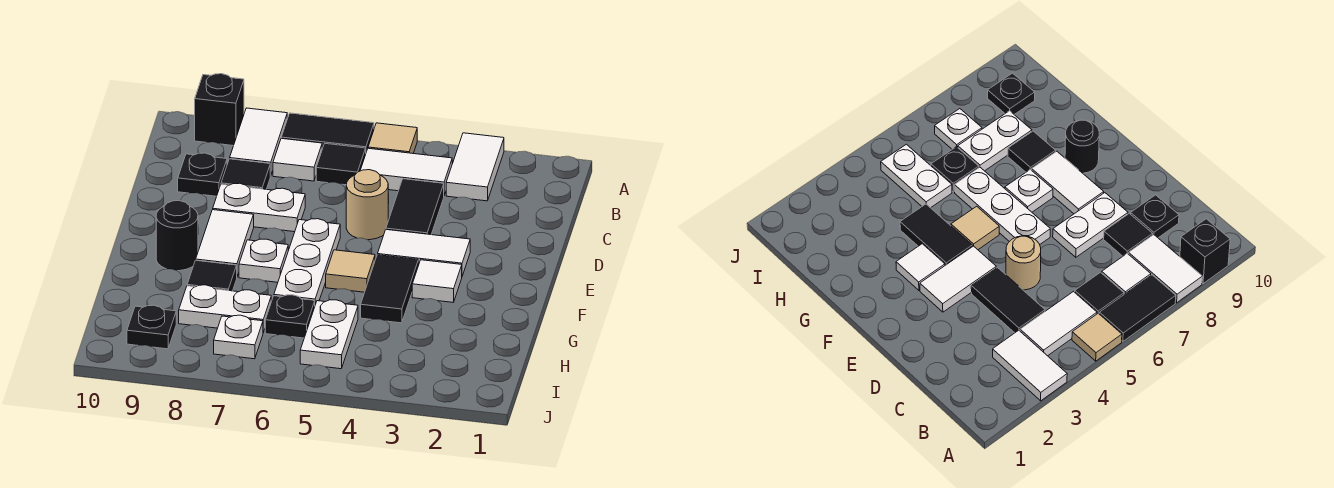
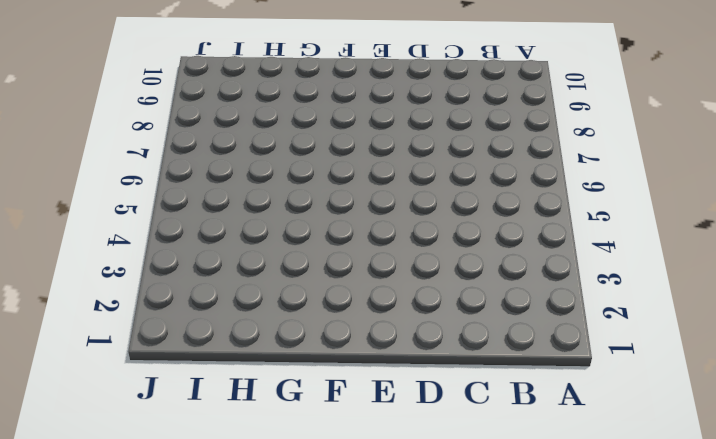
none -> white 1x2 tile [446,133,504,201]
none -> tan 1x1 tile [368,123,417,153]
none -> black 1x2 tile [281,113,374,152]

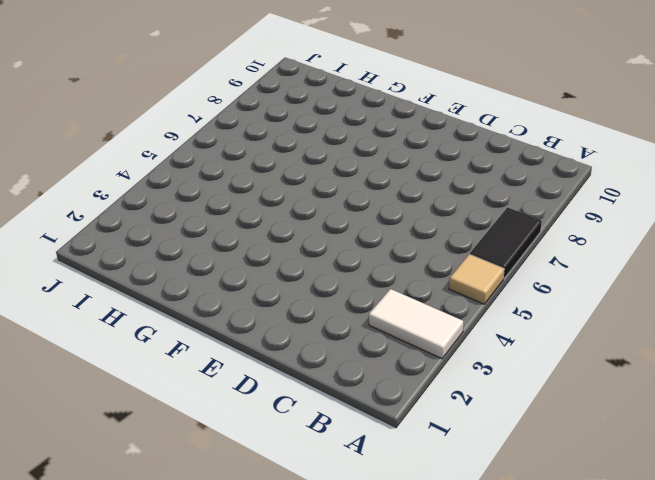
none -> white 1x2 tile [230,108,287,176]
none -> black 1x1 brick [195,74,244,146]
none -> white 1x2 tile [360,148,452,195]

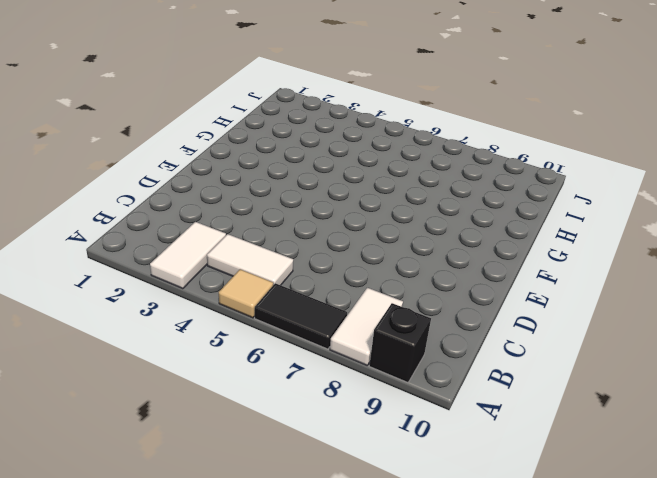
none -> black 1x1 tile [316,144,366,185]
none -> white 1x1 tile [273,138,322,181]
none -> black 1x2 tile [386,179,444,235]

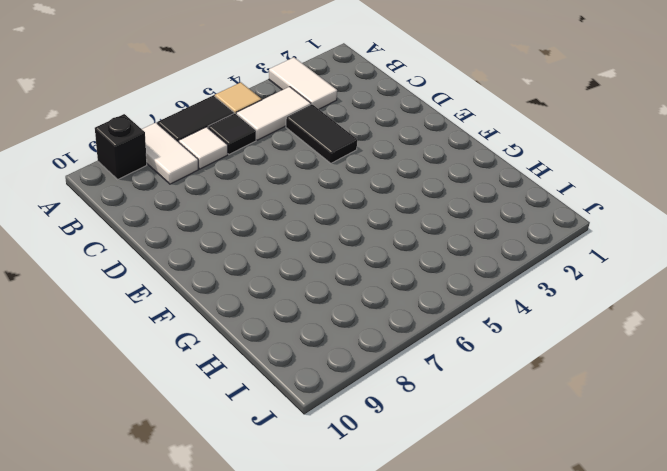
none -> black 1x1 tile [221,159,270,189]
none -> black 1x1 plate [178,153,227,196]
none -> tan 1x1 round brick [346,170,388,240]

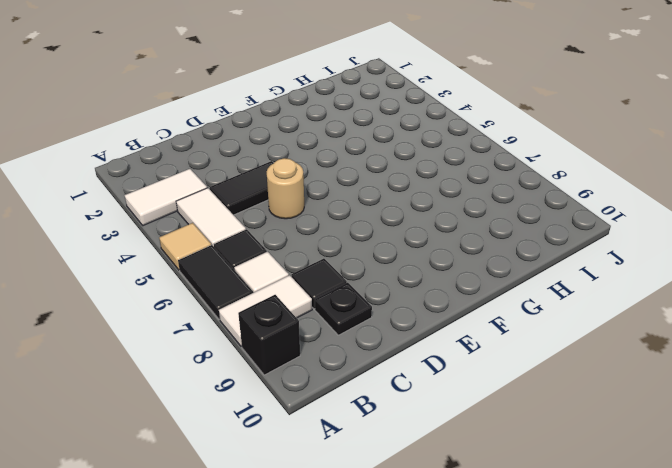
none -> white 1x2 plate [213,183,305,232]
none -> white 1x2 tile [378,230,470,276]
none -> white 1x3 plate [274,219,340,304]

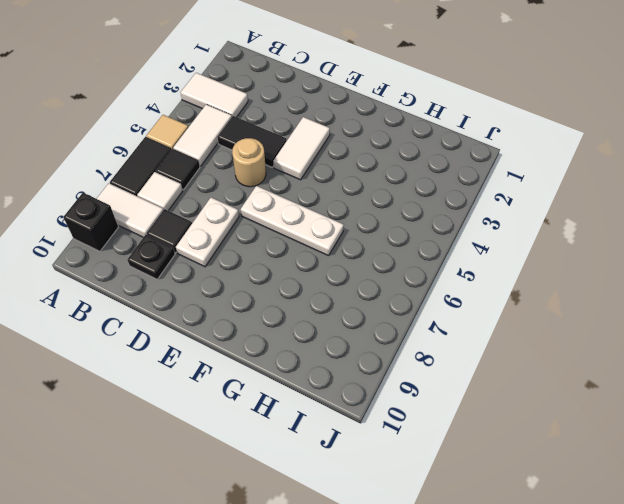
none -> white 1x2 tile [196,210,254,276]
none -> white 1x1 tile [412,260,462,302]
none -> black 1x2 tile [361,255,418,323]

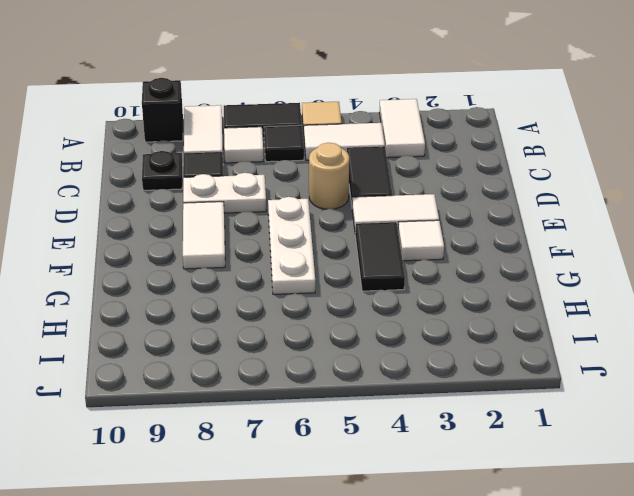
none -> tan 1x1 tile [326,250,375,292]
none -> white 1x1 plate [239,239,288,282]
none -> black 1x1 round brick [156,201,198,271]

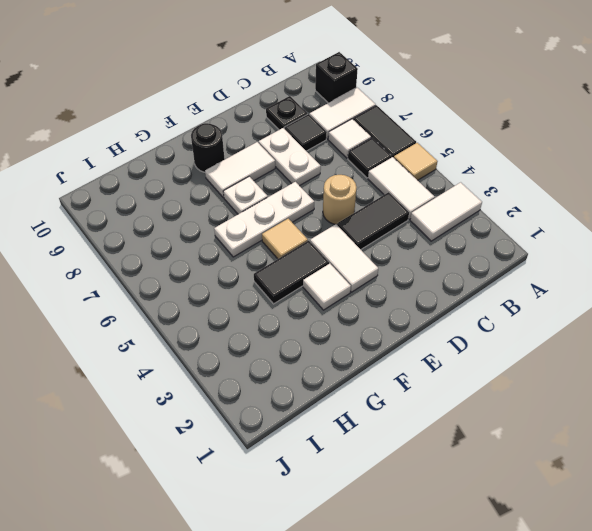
none -> black 1x1 tile [187,260,237,291]
none -> white 1x2 plate [300,300,358,369]
none -> black 1x1 plate [265,295,315,338]

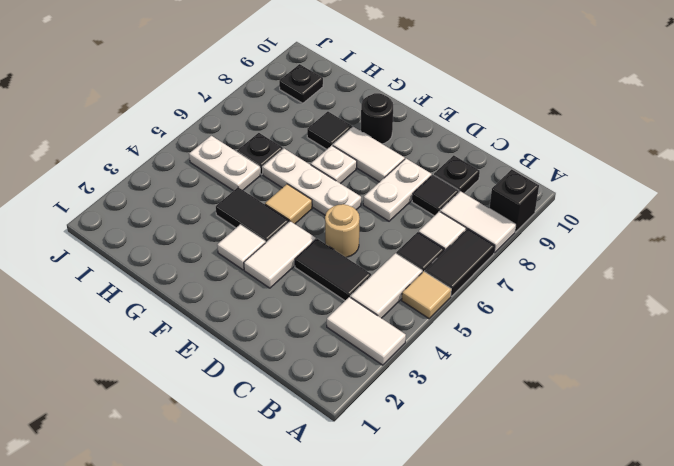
none -> white 1x2 plate [179,285,271,333]
none -> white 1x1 plate [214,315,263,359]

